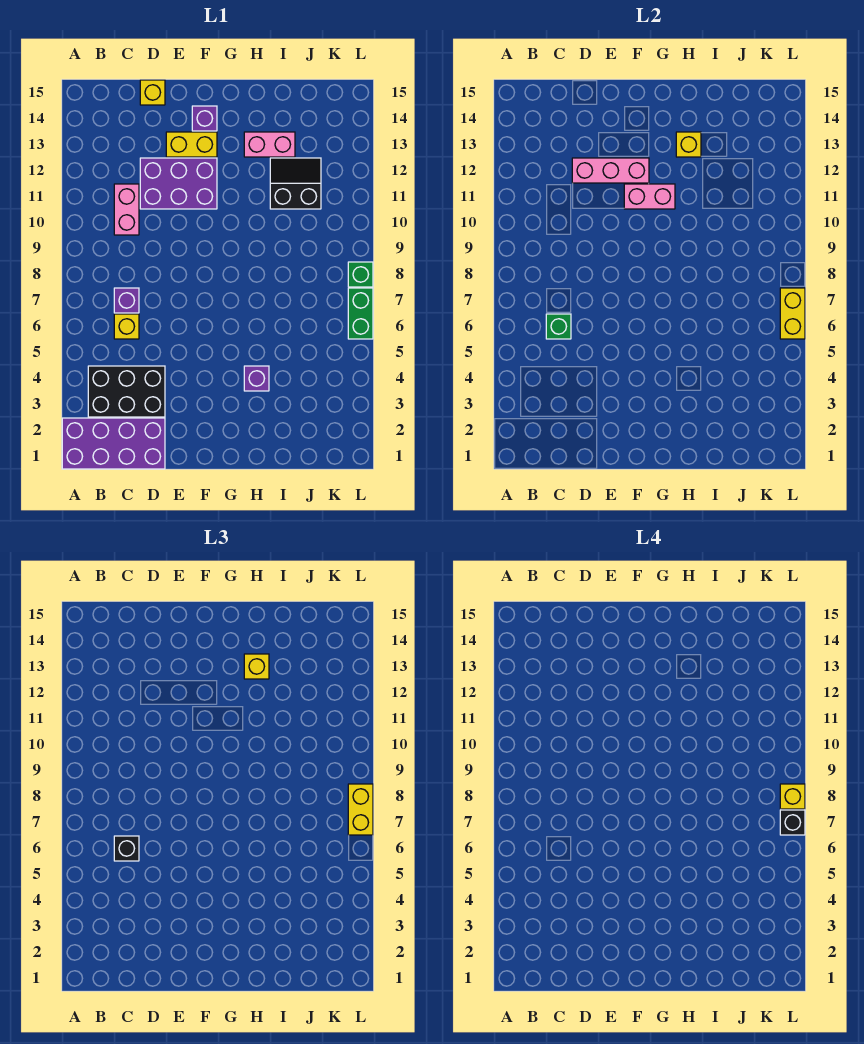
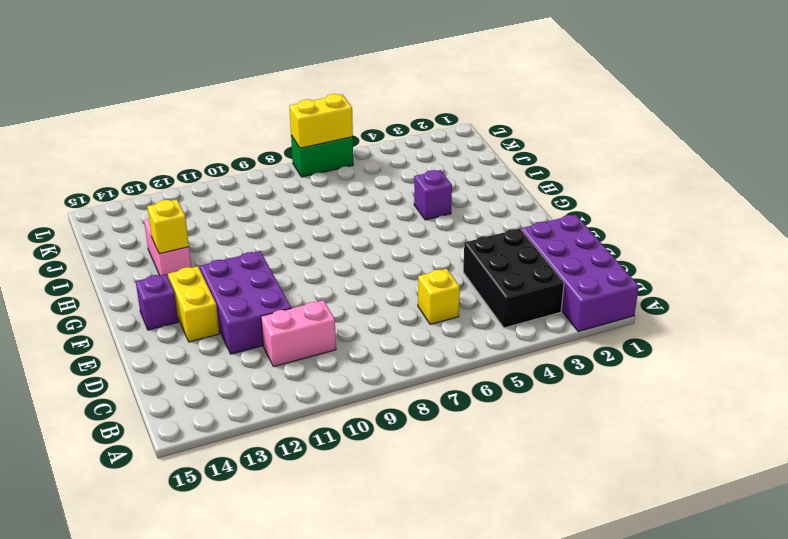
none -> purple 1x1 brick [114,288,139,313]
none -> yellow 1x1 brick [140,80,165,105]
none -> black 2x2 slope [270,158,321,209]

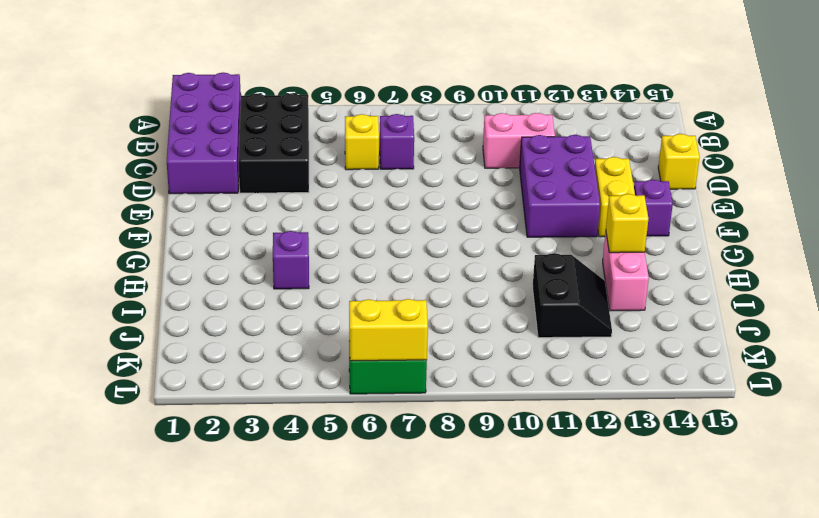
none -> green 1x1 brick [348,262,373,287]
none -> green 1x1 brick [546,314,571,339]
none -> pink 1x3 brick [572,158,649,183]

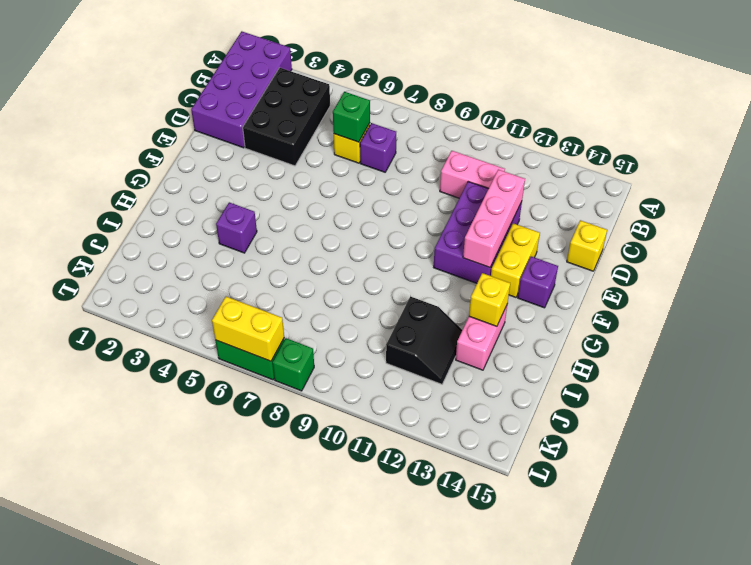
none -> pink 1x2 brick [624,184,675,209]
none -> black 1x1 brick [114,836,139,861]
none -> yellow 1x1 brick [244,654,269,679]

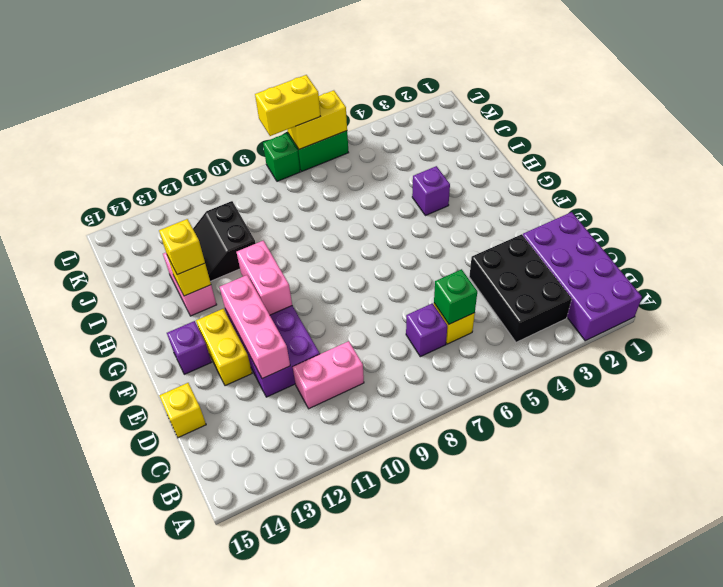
none -> black 1x1 brick [114,836,139,861]
none -> black 1x1 brick [780,810,805,835]
none -> yellow 1x1 brick [780,784,805,809]

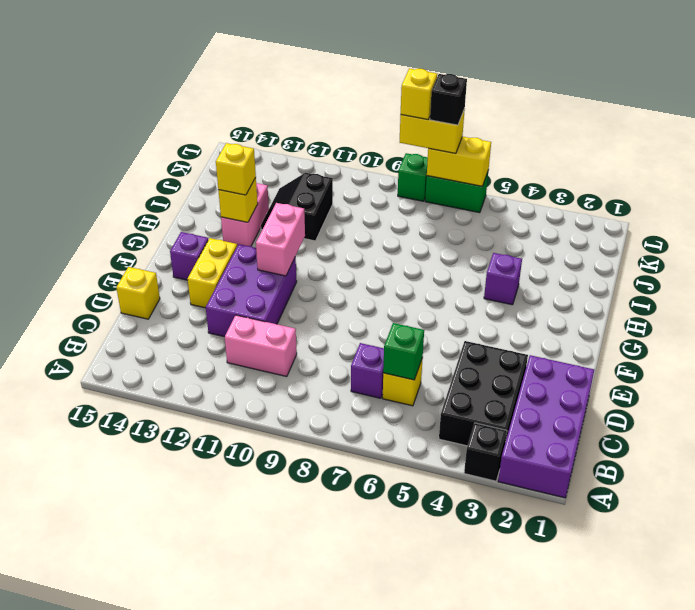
black 1x1 brick [464,423,507,481] -> black 1x1 brick moved to [114,836,139,861]
none -> pink 1x3 brick [572,158,649,183]

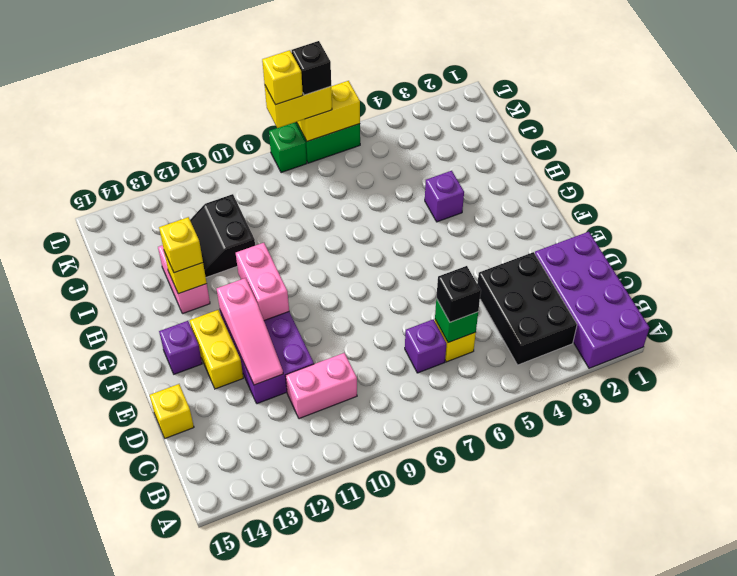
pink 1x3 slope [217,278,283,385] -> pink 1x3 brick [572,158,649,183]

